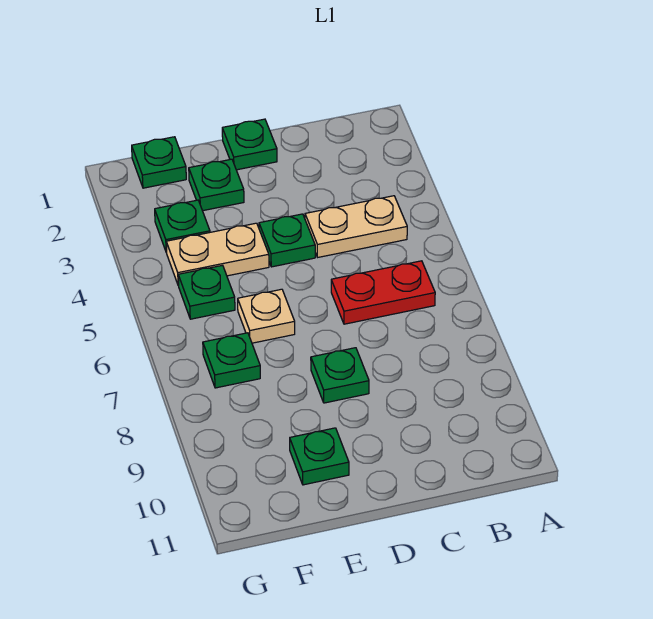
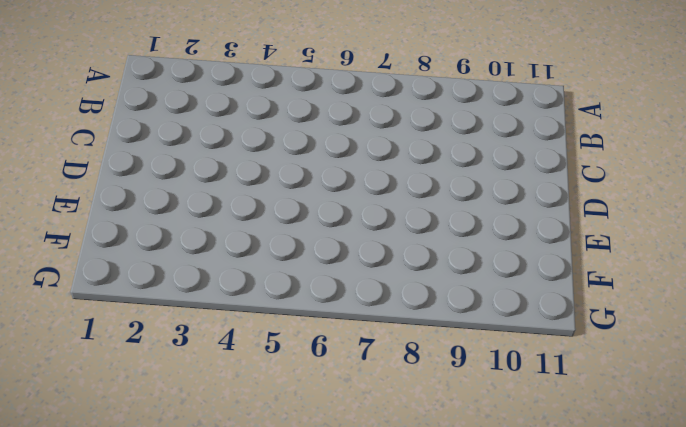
none -> tan 1x2 plate [305,196,407,257]
none -> red 1x2 plate [331,261,435,324]
none -> green 1x1 plate [222,119,277,170]

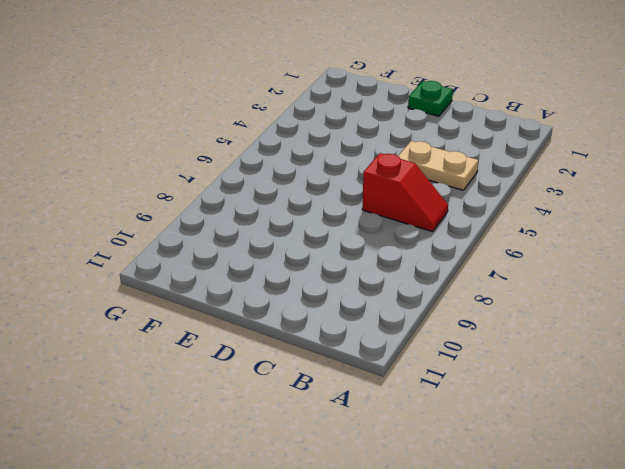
red 1x2 slope [362,153,448,232] -> red 1x2 plate [331,261,435,324]
none -> green 1x1 plate [259,214,315,267]
none -> green 1x1 plate [311,348,369,403]
none -> green 1x1 plate [189,159,244,211]

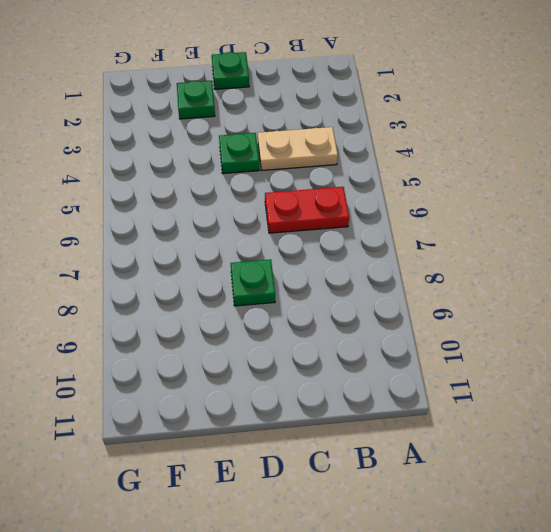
none -> tan 1x2 plate [166,223,269,286]
none -> tan 1x1 plate [238,289,295,343]
none -> green 1x1 plate [290,428,349,485]

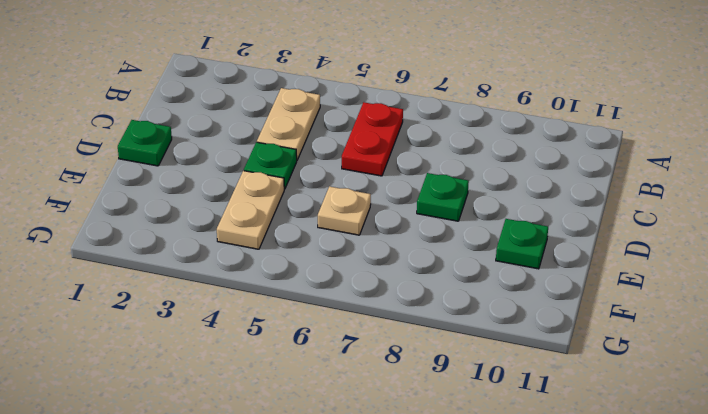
none -> green 1x1 plate [189,159,244,211]
none -> green 1x1 plate [132,137,186,188]
none -> green 1x1 plate [155,200,210,252]

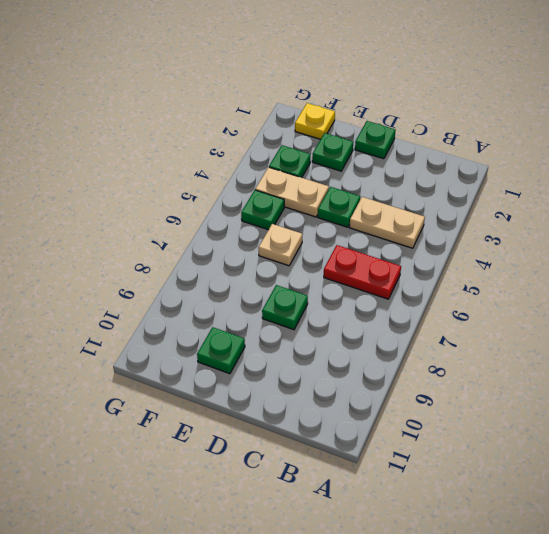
yellow 1x1 plate [295,103,335,139] -> green 1x1 plate [132,137,186,188]
none -> green 1x1 plate [203,333,260,388]

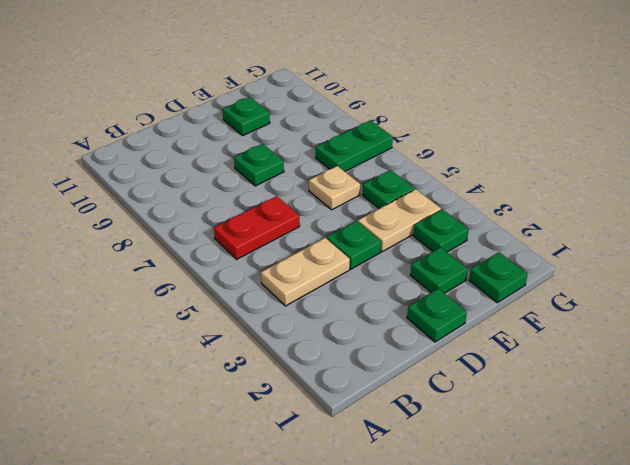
green 1x2 plate [316,120,393,171] -> green 1x1 plate [203,333,260,388]

